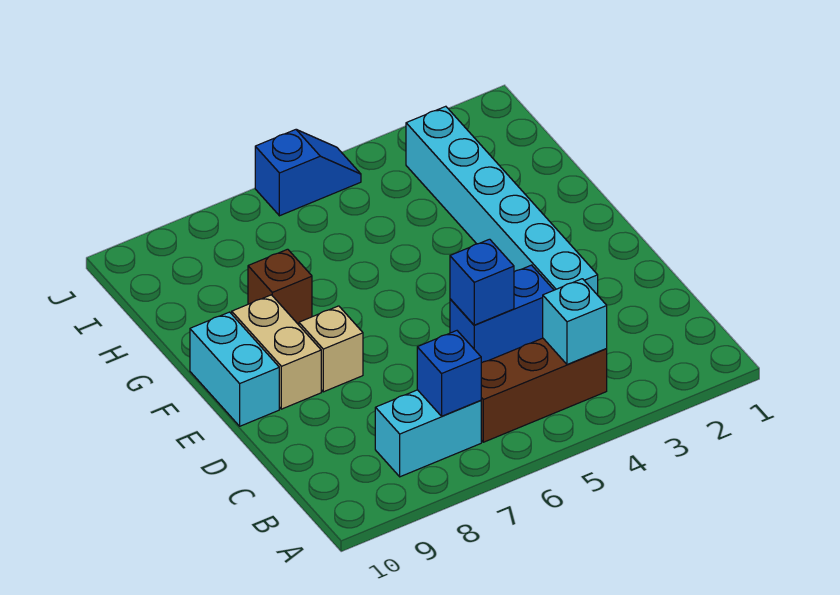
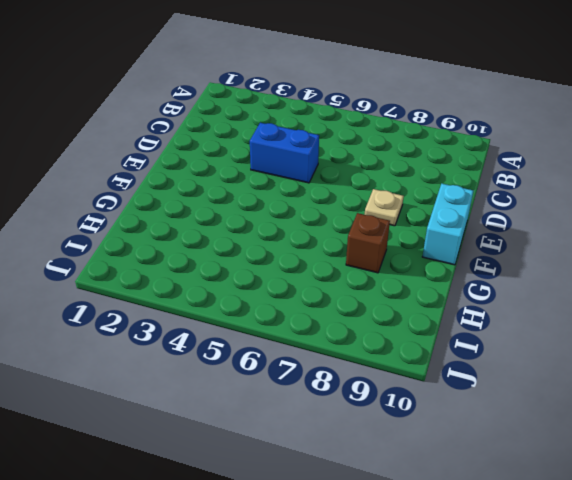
tan 1x1 plate [365,189,404,226] -> tan 1x1 brick [299,306,363,392]
none -> brown 1x3 brick [481,338,607,442]
none -> cyan 1x2 brick [375,390,481,477]
none -> cyan 1x6 brick [406,106,598,295]

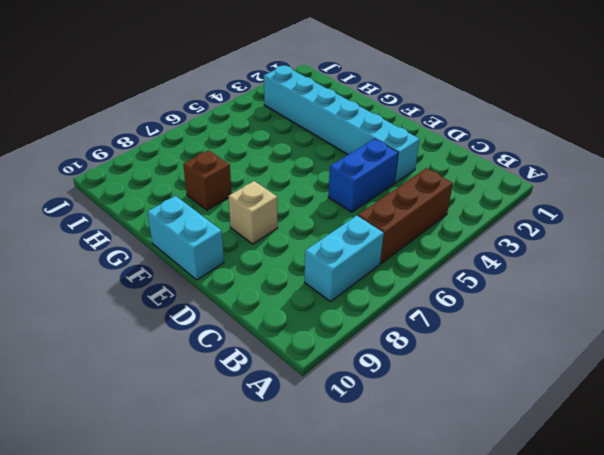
none -> tan 1x2 brick [232,295,321,409]
none -> blue 1x2 slope [255,130,361,216]
none -> cyan 1x1 brick [543,279,607,365]

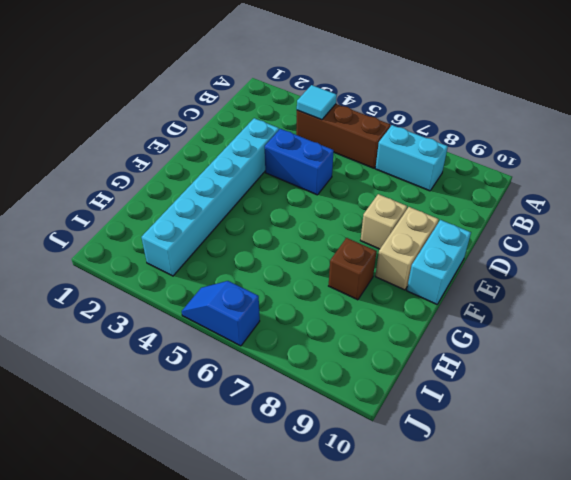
cyan 1x1 tile [297,85,337,120] -> cyan 1x1 brick [543,279,607,365]
none -> blue 1x1 brick [417,331,481,416]
none -> blue 1x1 brick [450,239,514,325]

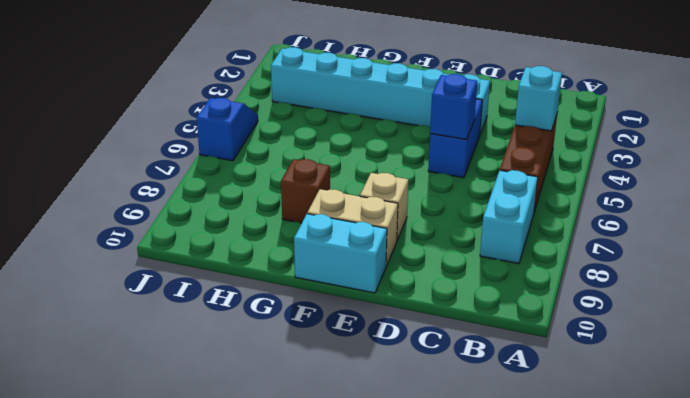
none -> blue 1x1 brick [417,331,481,416]

